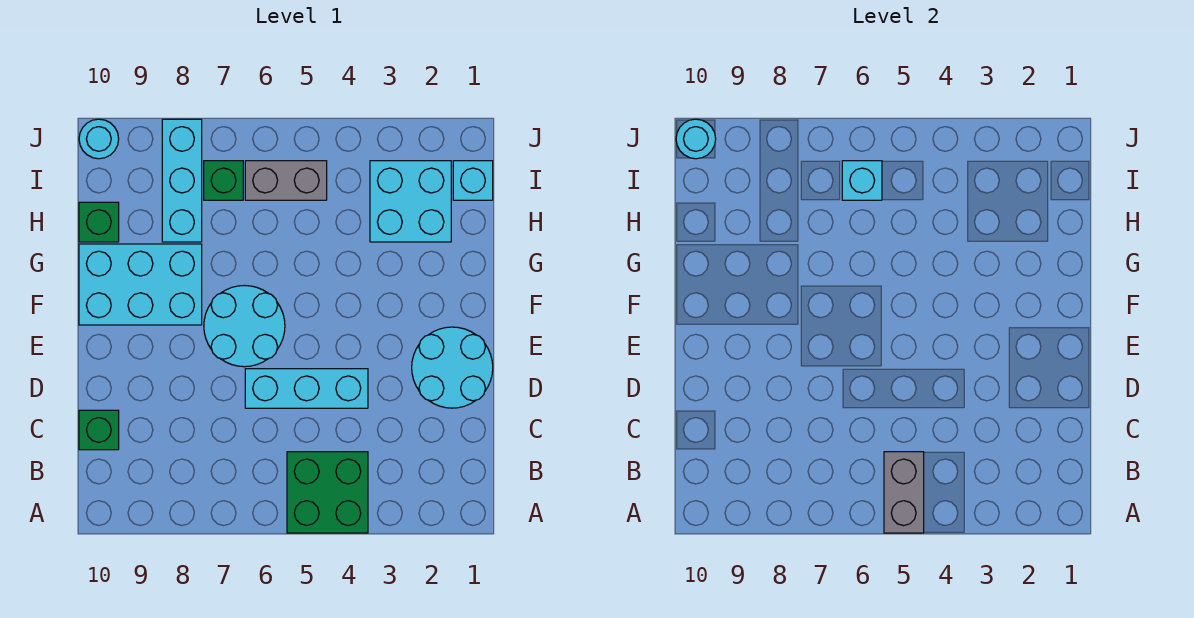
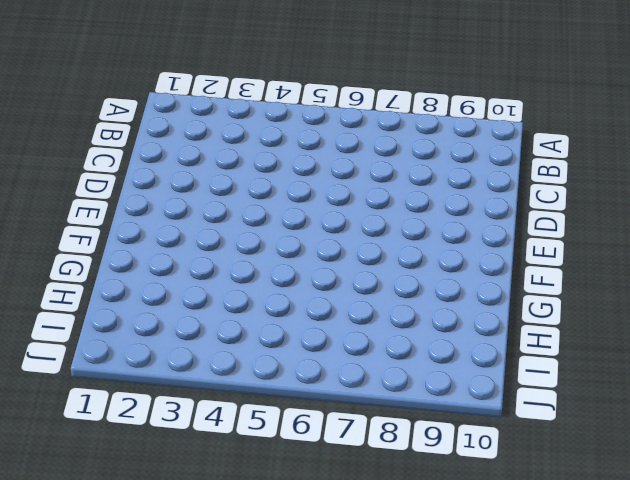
none -> green 2x2 brick [287,452,368,533]
none -> green 1x1 brick [79,410,119,450]
none -> cyan 2x2 round brick [412,327,493,408]

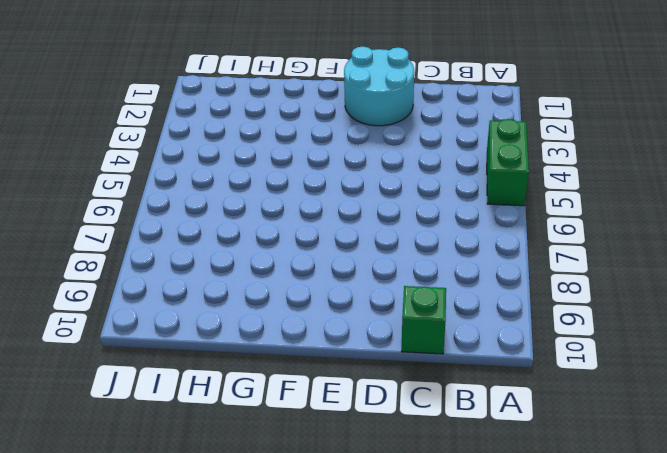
green 1x2 brick [487,119,529,206] -> green 2x2 brick [287,452,368,533]
none -> cyan 1x3 brick [245,369,368,408]
none -> cyan 2x2 round brick [204,285,285,367]
none -> cyan 2x3 brick [79,244,202,325]

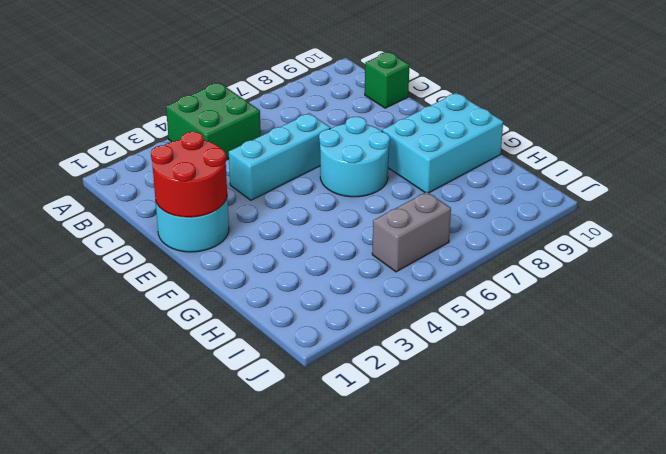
red 2x2 round brick [151,131,227,217] -> none
none -> cyan 2x2 brick [370,161,451,242]
none -> cyan 1x3 brick [162,119,202,242]
none -> green 1x1 brick [79,202,119,242]

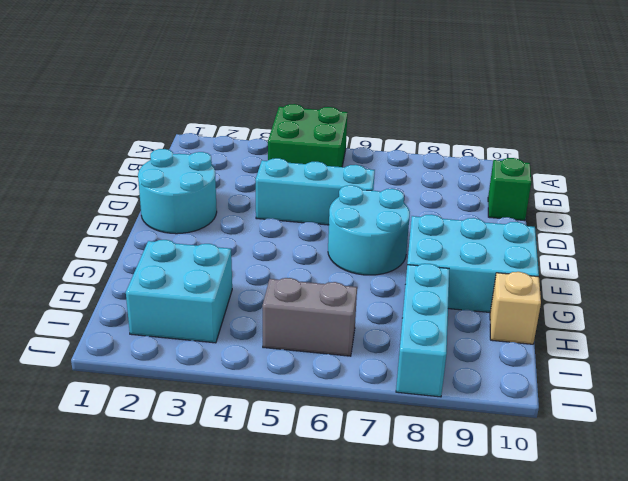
tan 1x1 brick [490,272,541,344] -> green 1x1 brick [79,202,119,242]
none -> cyan 1x1 brick [453,161,493,200]
none -> green 1x1 brick [204,161,243,200]
none -> cyan 1x1 round brick [79,119,119,159]

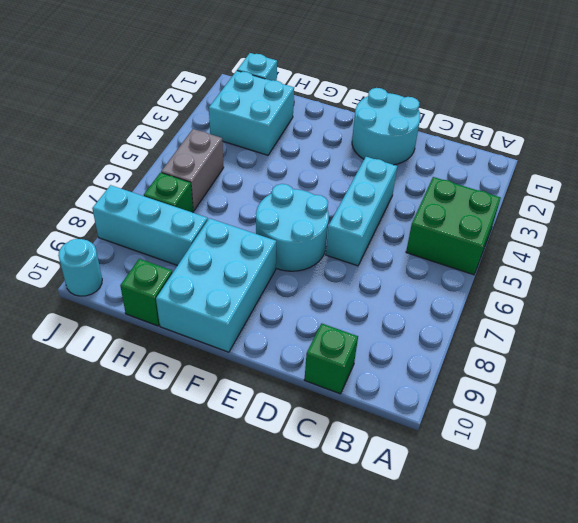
none -> grey 1x2 brick [884,452,924,533]
none -> cyan 1x1 brick [842,161,882,200]
none -> cyan 1x1 round brick [676,119,716,159]

